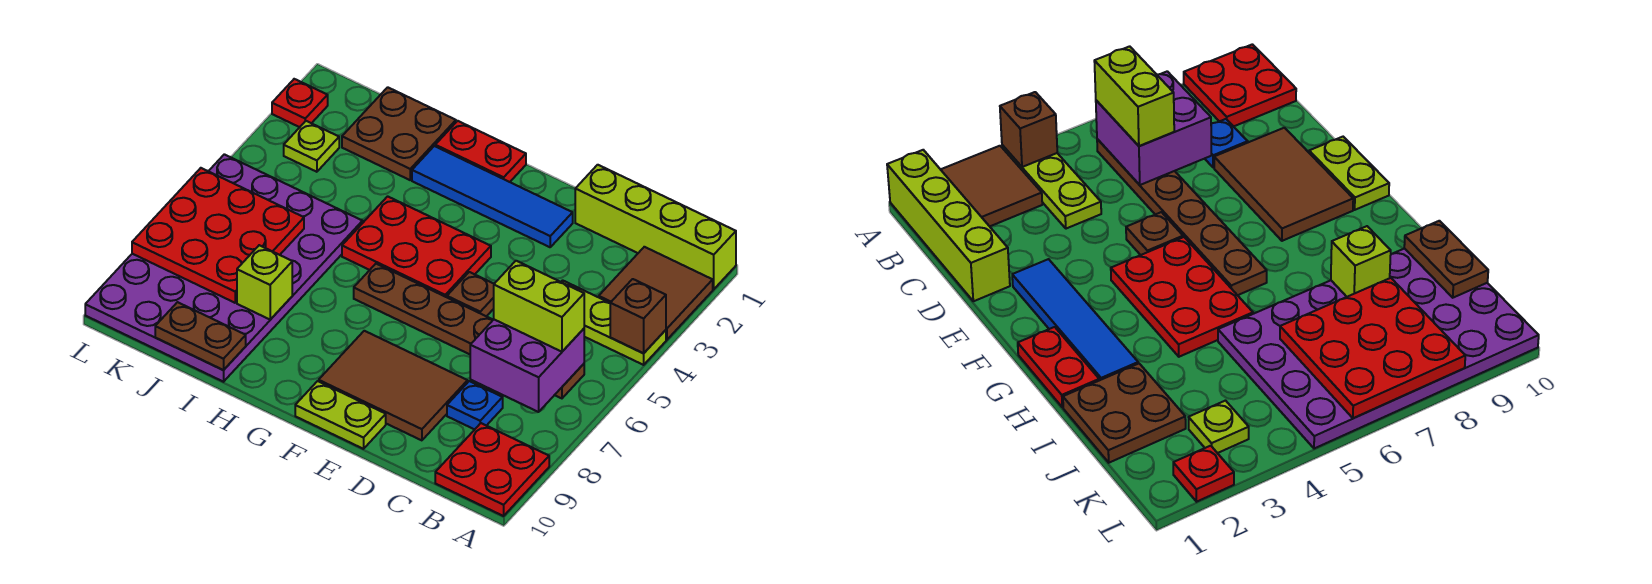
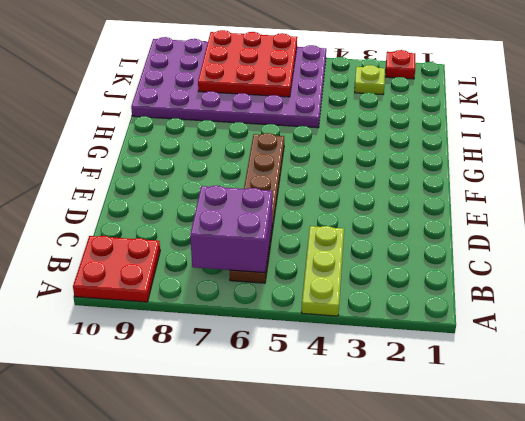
none -> lime 1x4 brick [575,165,736,289]
none -> brown 2x2 tile [599,247,713,340]
none -> blue 1x1 plate [447,381,503,430]

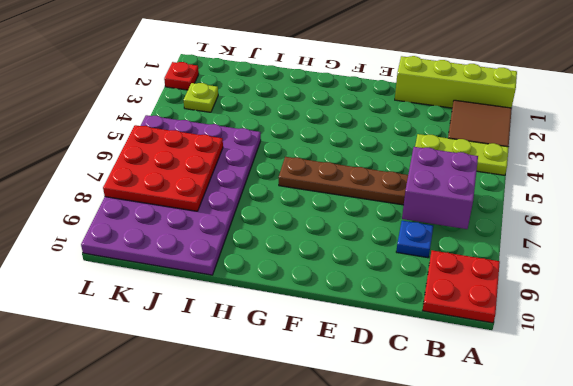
none -> brown 2x3 tile [319,331,468,440]
none -> blue 1x4 tile [412,146,573,247]
none -> brown 1x1 plate [447,272,494,316]

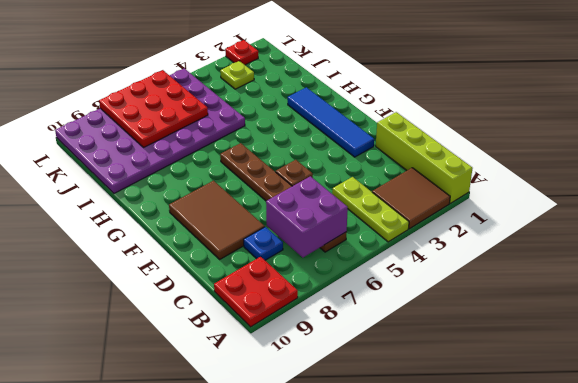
none -> lime 1x2 plate [295,381,386,449]
none -> red 2x3 plate [342,196,491,297]
none -> red 1x2 plate [435,121,526,182]

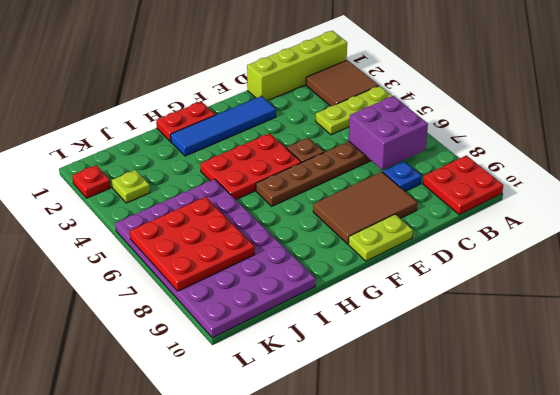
none -> brown 2x2 plate [342,87,456,180]
none -> brown 1x1 brick [610,279,666,353]
none -> lime 1x1 brick [237,245,292,320]

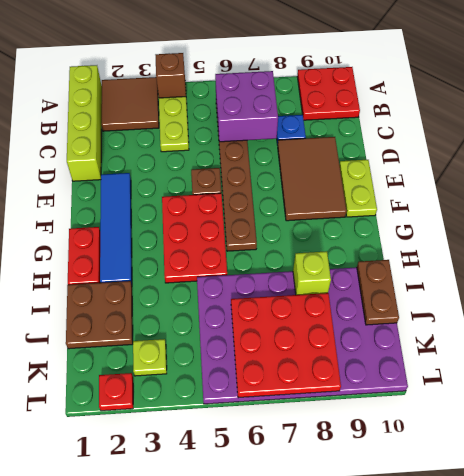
none -> lime 1x2 brick [494,261,584,352]

